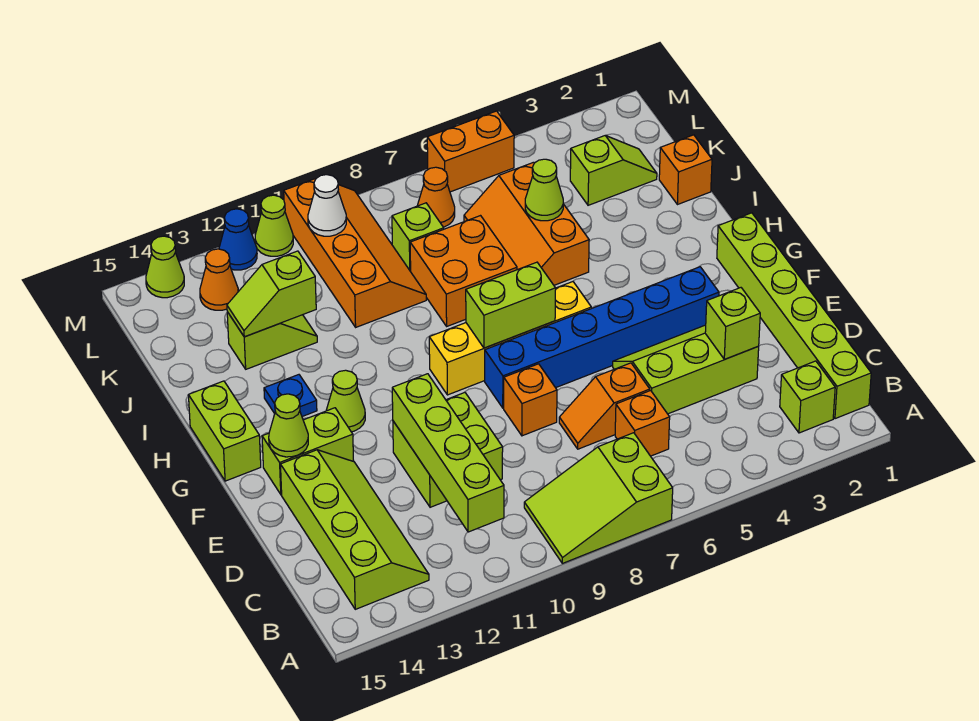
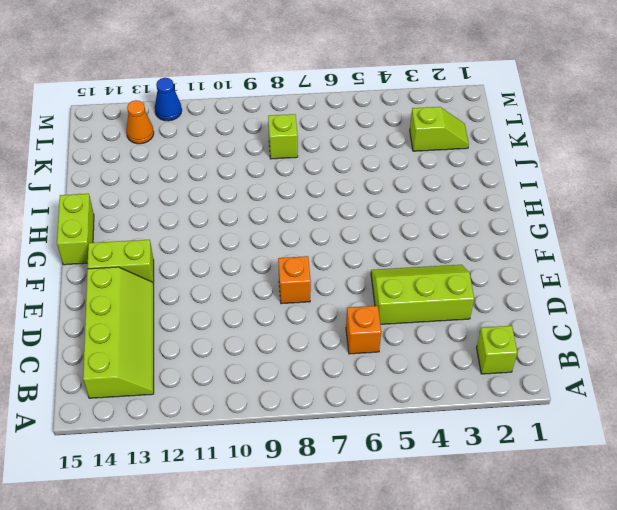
none -> lime 2x3 slope [524,433,673,563]
none -> lime 1x6 brick [717,213,871,419]
none -> orange 1x2 slope [559,363,650,449]
none -> lime 2x2 brick [393,393,503,507]

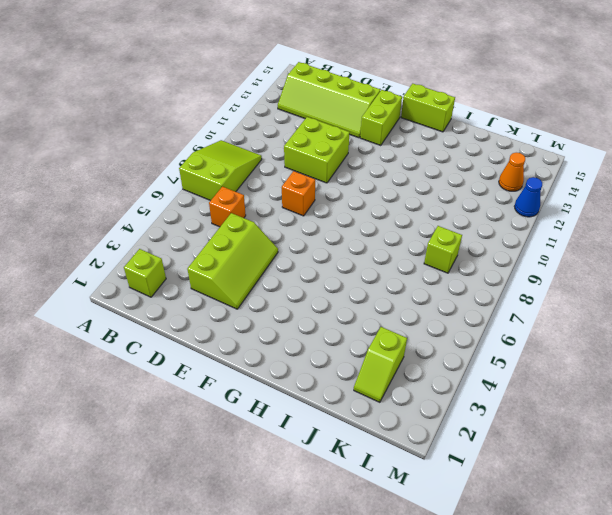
none -> lime 1x6 brick [717,213,871,419]
none -> orange 1x2 slope [559,363,650,449]
none -> blue 1x6 brick [485,267,719,408]
none -> yellow 1x4 brick [429,282,591,395]

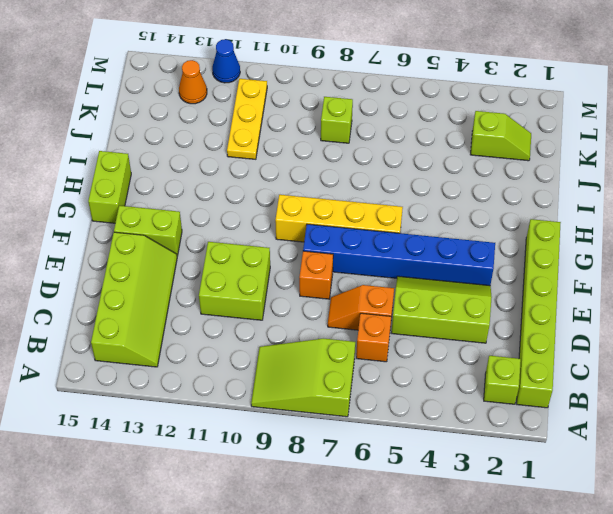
yellow 1x3 plate [227,79,267,159] -> none
none -> lime 1x1 cone [326,370,365,432]
none -> blue 1x1 plate [264,375,317,416]
none -> orange 2x3 slope [464,162,589,285]
none -> orange 2x2 brick [410,216,517,326]

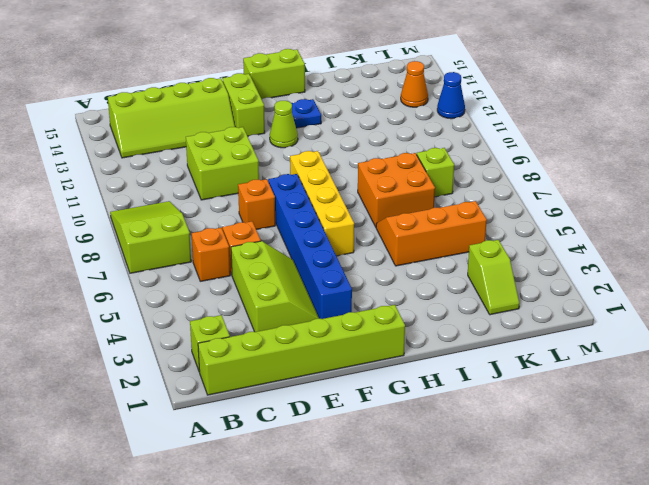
none -> orange 1x1 brick [659,135,712,205]
none -> orange 2x4 slope [284,179,426,327]
none -> lime 1x2 slope [227,312,317,369]
none -> orange 1x1 cone [417,167,455,227]

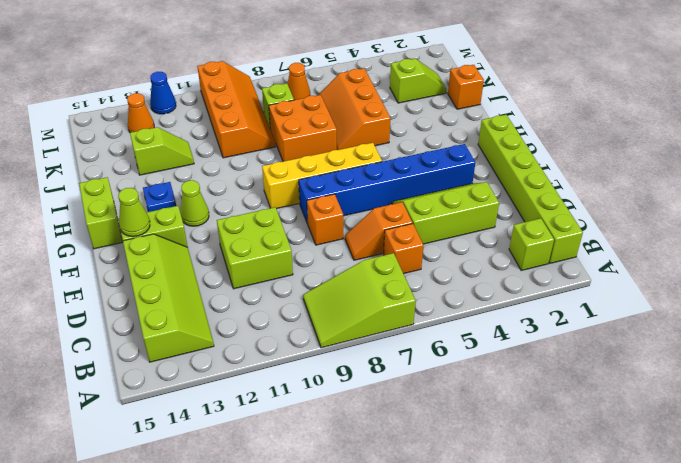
none -> orange 1x2 brick [427,111,514,192]
none -> lime 1x1 cone [255,195,293,256]
none -> lime 1x1 cone [146,236,184,298]
none -> lime 1x4 brick [392,374,504,532]

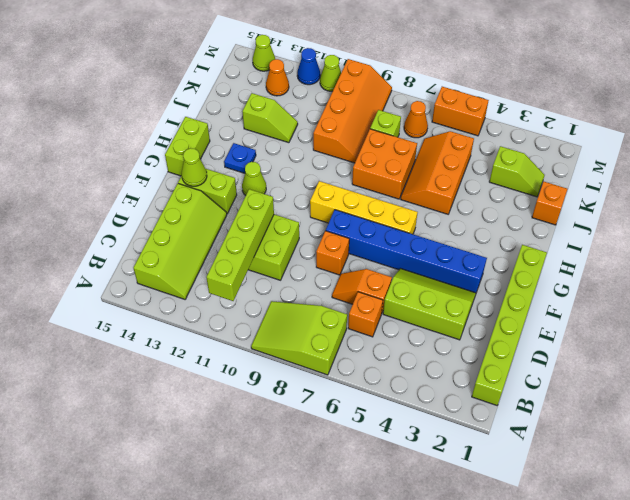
none -> lime 1x1 brick [780,361,835,433]
none -> lime 1x1 brick [705,288,760,359]
none -> lime 1x2 brick [466,262,556,348]
none -> lime 1x1 cone [525,159,563,221]

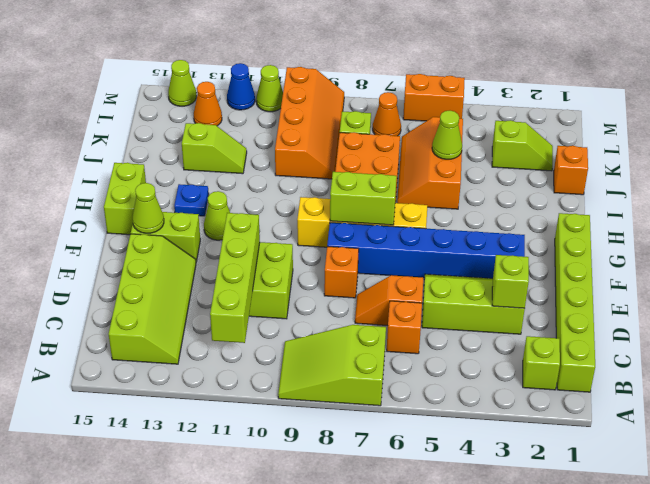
none -> lime 1x2 slope [227,251,316,337]
none -> white 1x1 cone [308,175,346,236]

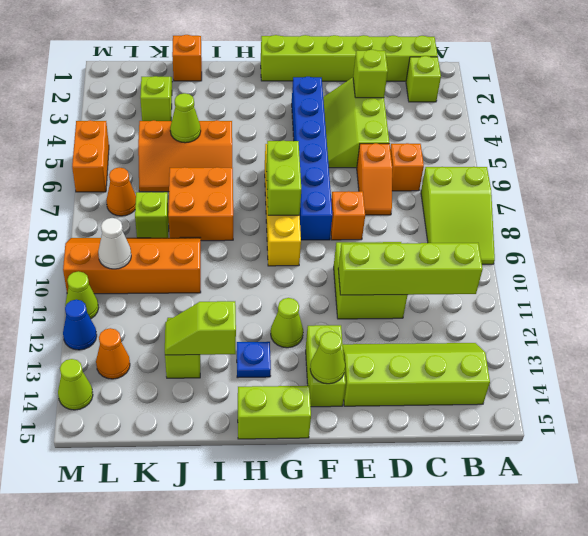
lime 1x2 slope [165,301,236,355] -> lime 1x2 slope turned to [227,251,316,337]

